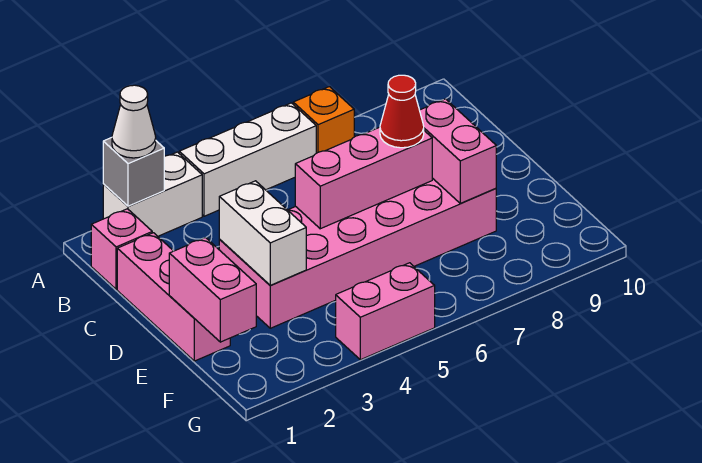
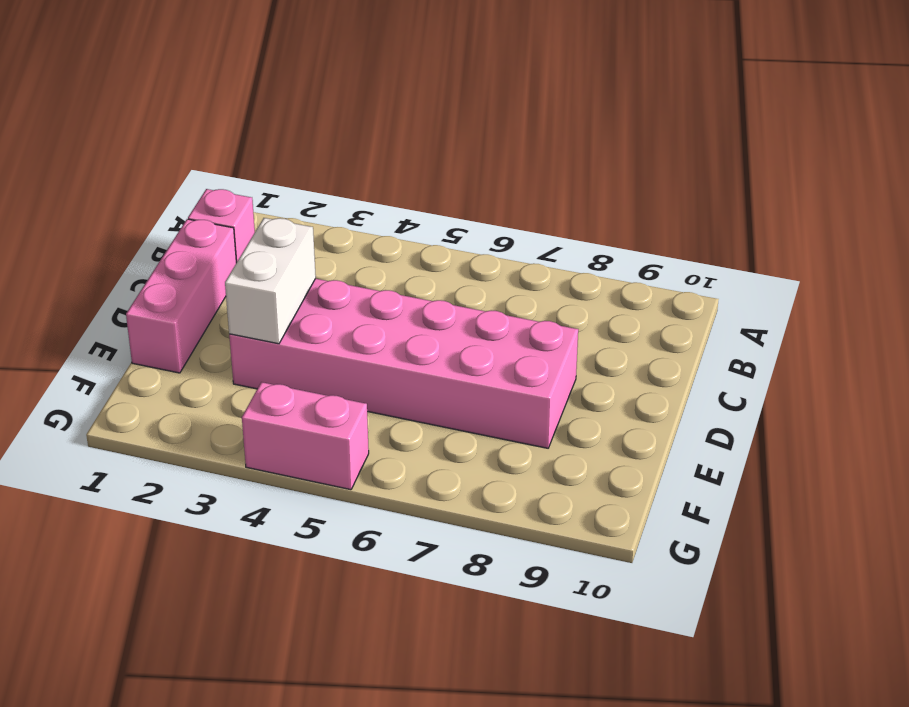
none -> white 1x2 brick [103,152,202,236]
none -> white 1x3 brick [179,103,316,216]
none -> orange 1x1 brick [293,87,354,153]

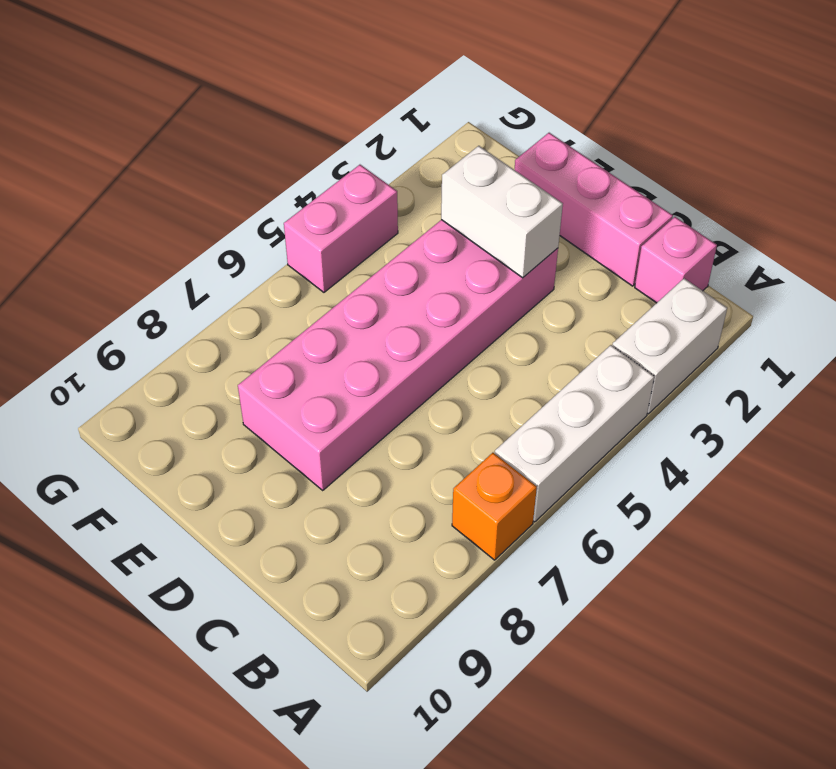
none -> grey 1x1 brick [103,138,164,206]
none -> pink 1x3 brick [295,127,432,229]
none -> pink 1x2 brick [420,99,496,204]

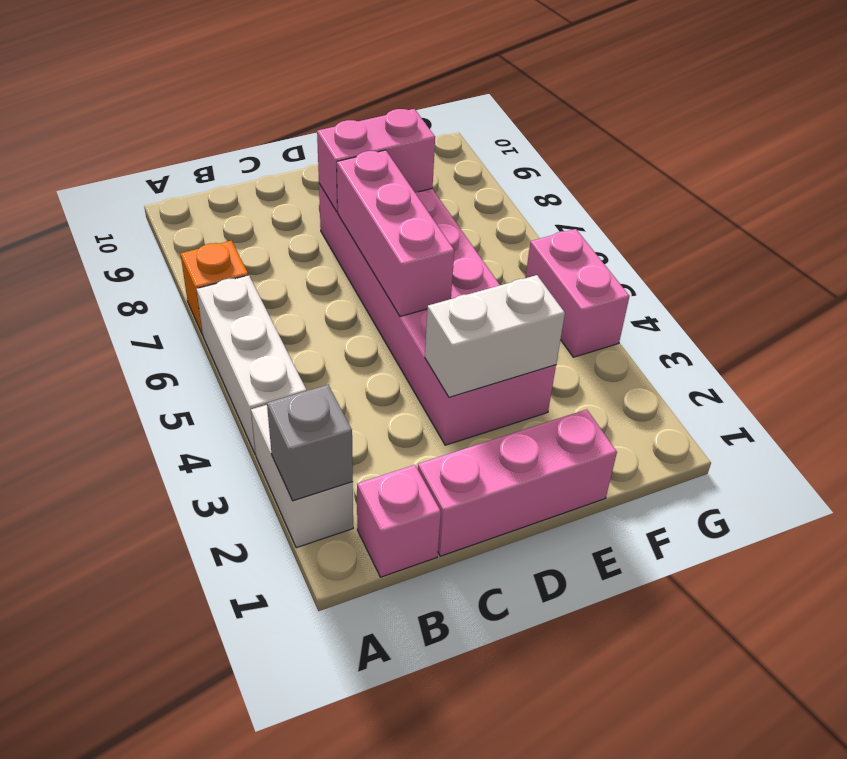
none -> pink 1x2 brick [169,238,256,342]
none -> white 1x1 cone [112,85,156,158]
none -> red 1x1 cone [380,75,424,148]

